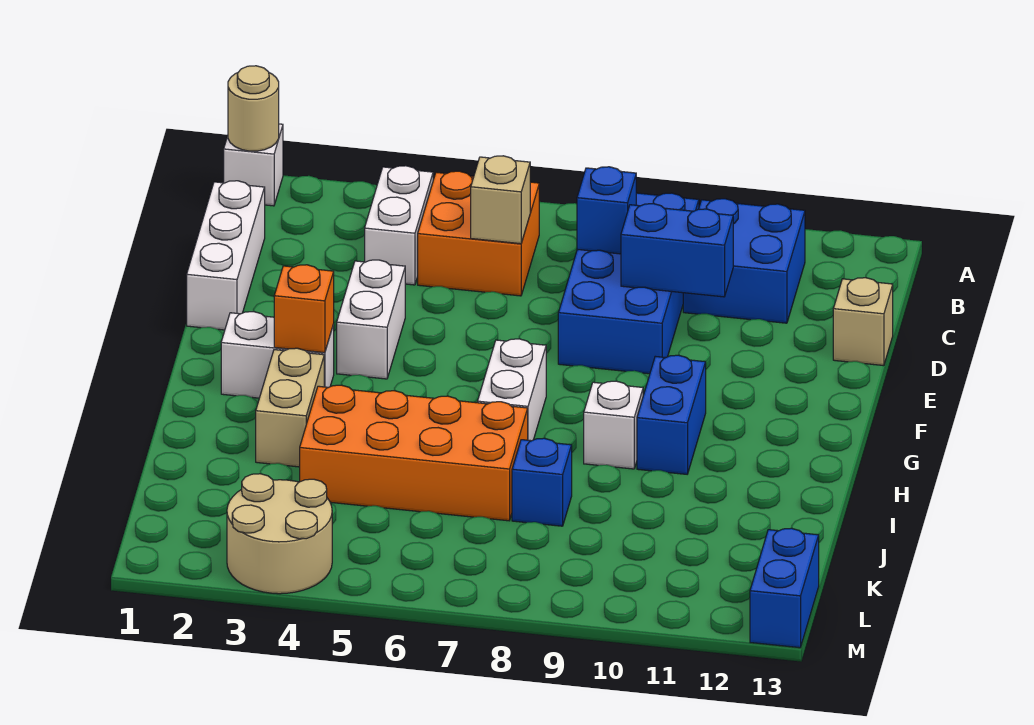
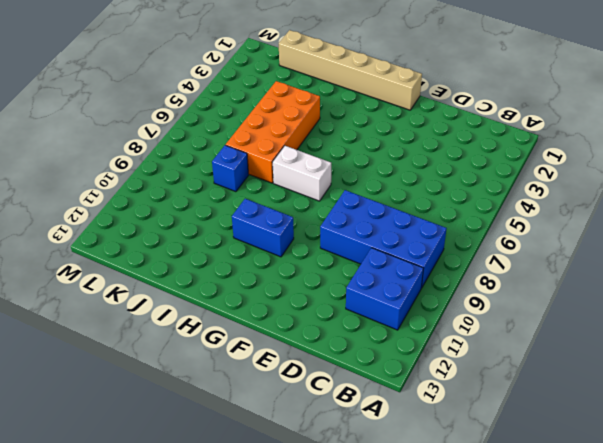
tan 1x6 brick [279,30,422,110] -> none
none -> white 1x1 brick [224,124,283,206]
none -> white 1x2 brick [365,166,433,285]
none -> orange 2x2 brick [418,171,539,296]

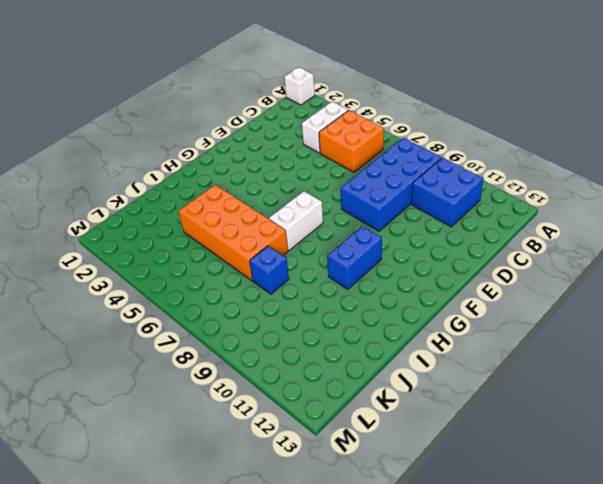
none -> white 1x3 brick [187,181,265,330]
none -> tan 1x1 brick [833,278,893,366]
none -> white 1x2 brick [337,260,405,379]

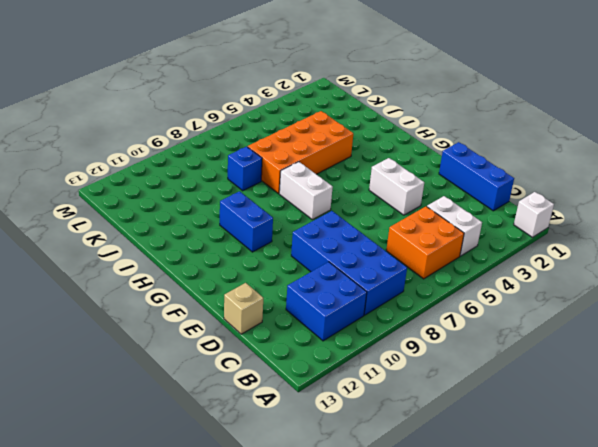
blue 1x3 brick [439,142,514,211] -> white 1x3 brick [187,181,265,330]
none -> white 1x2 brick [221,312,334,398]
none -> tan 1x2 brick [256,348,324,467]
none -> white 1x1 brick [584,381,643,469]

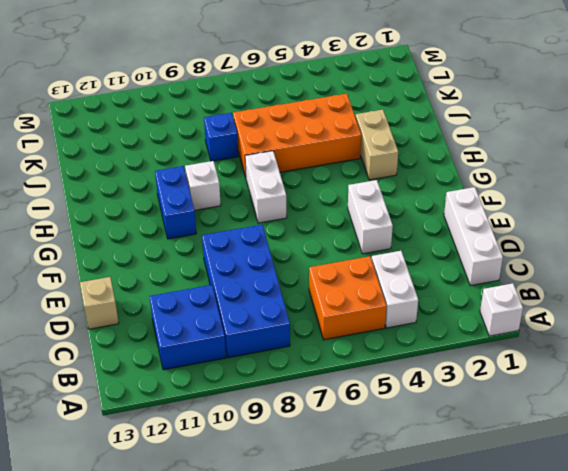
none -> white 1x2 brick [221,312,334,398]
none -> tan 2x2 round brick [227,474,332,594]
none -> blue 1x2 brick [750,528,819,648]

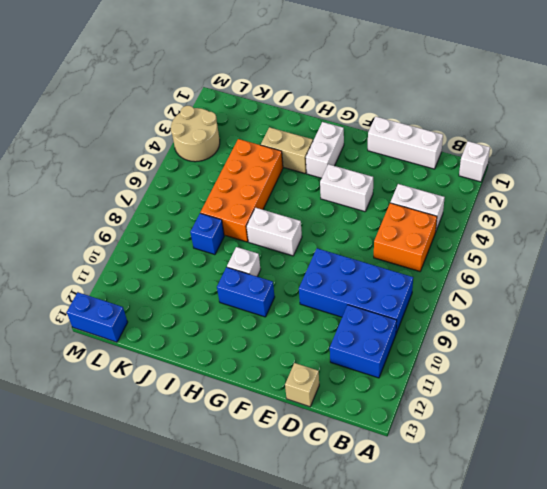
none -> tan 1x1 round brick [228,66,279,151]
none -> tan 1x1 brick [471,156,530,244]
none -> blue 1x1 brick [577,167,636,254]

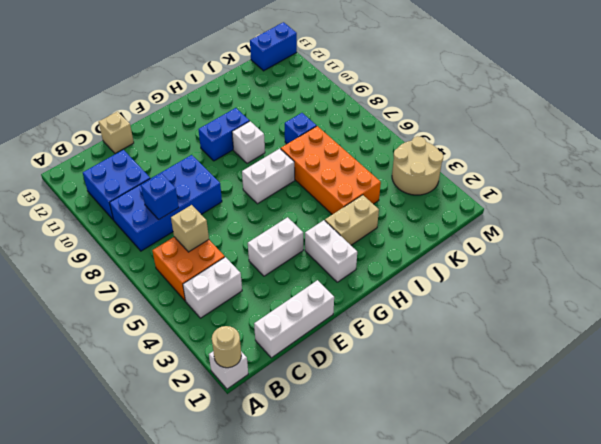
none -> blue 1x2 brick [621,203,733,297]
none -> orange 1x1 brick [274,265,334,353]

